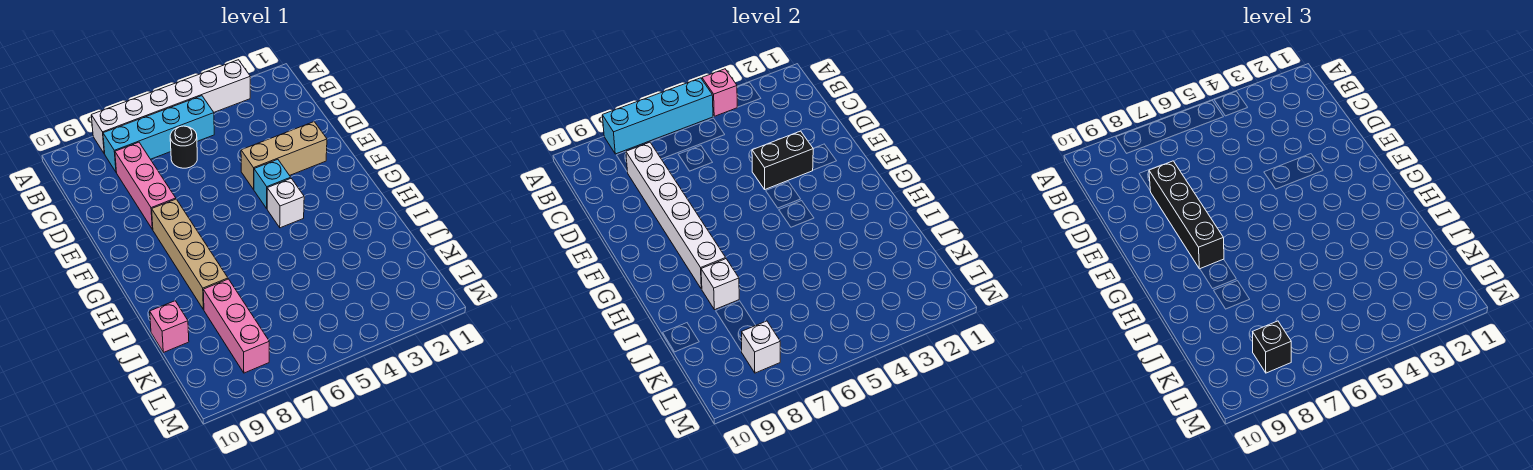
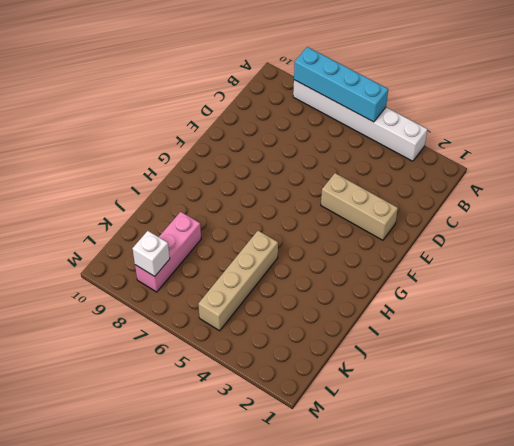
tan 1x4 brick [198,231,278,331] -> tan 1x4 brick moved to [152,199,228,310]
none -> cyan 1x4 brick [103,96,214,172]
none -> black 1x1 round brick [170,126,197,168]
none -> pink 1x3 brick [115,142,176,229]

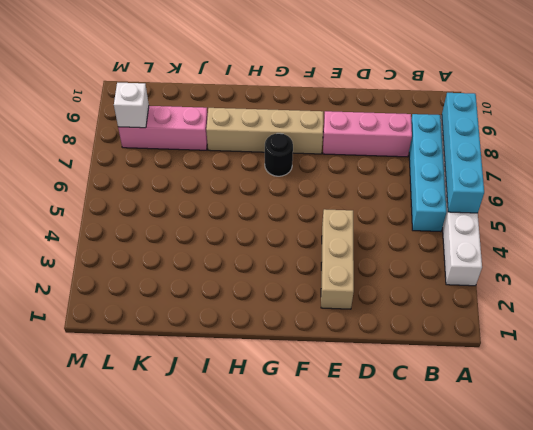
black 1x1 round brick [265,133,293,176] -> black 1x1 round brick moved to [170,126,197,168]
none -> cyan 1x1 brick [254,159,291,208]
none -> white 1x1 brick [267,179,304,228]
none -> pink 1x1 brick [150,301,189,352]

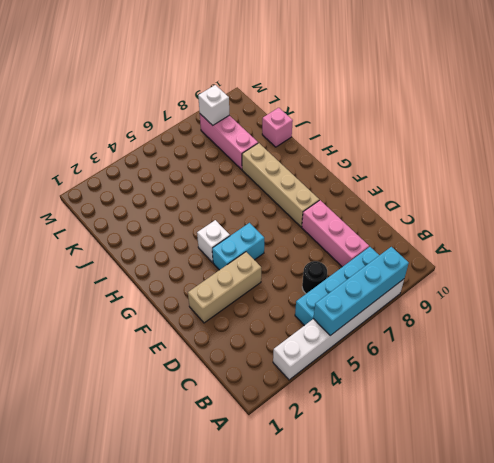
cyan 1x2 brick [212,223,264,270] -> cyan 1x1 brick [254,159,291,208]
none -> pink 1x1 brick [702,69,737,116]
none -> white 1x6 brick [626,142,726,289]
none -> black 1x2 brick [752,131,813,189]

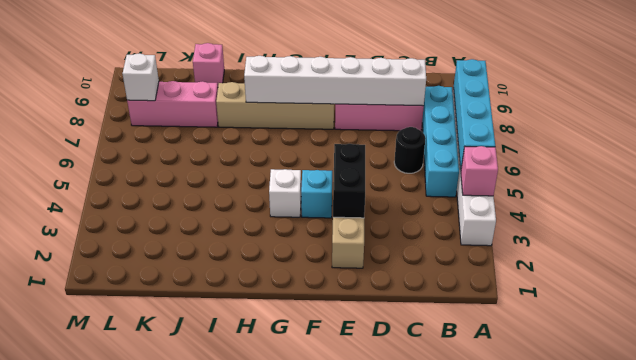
none -> white 1x1 brick [701,259,739,310]
none -> black 1x4 brick [1149,161,1224,269]
none -> black 1x1 brick [1253,321,1291,373]

